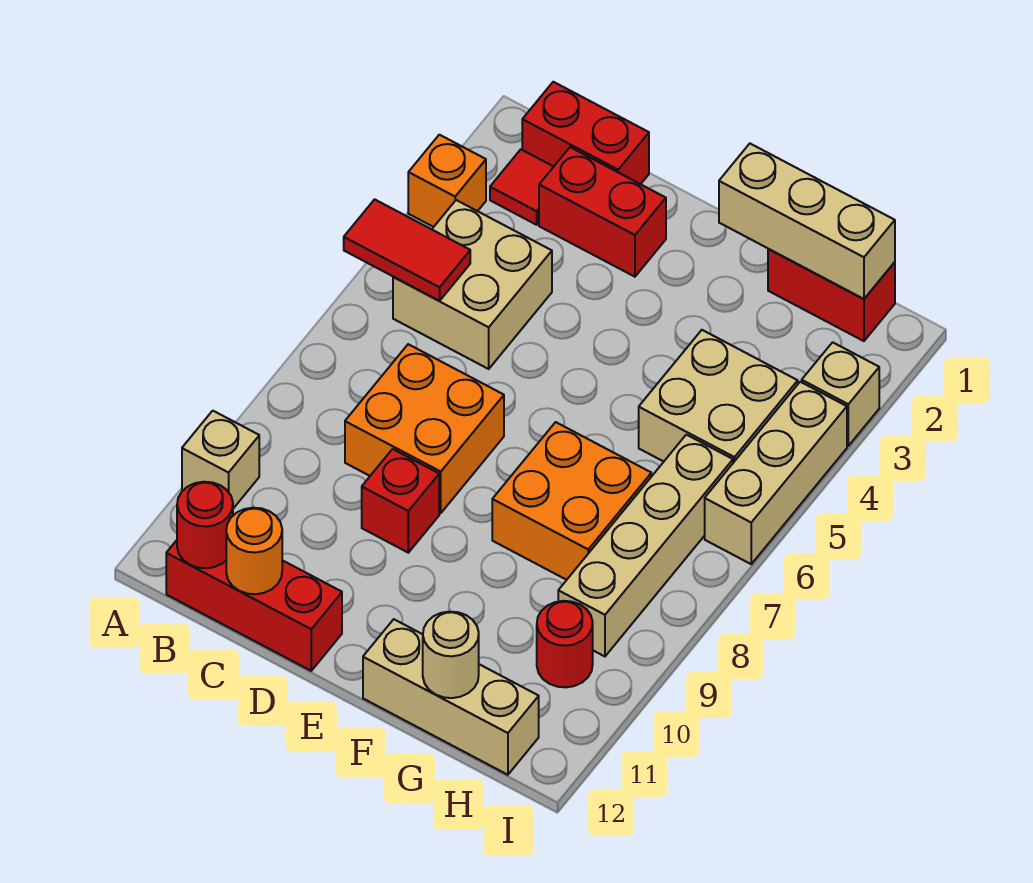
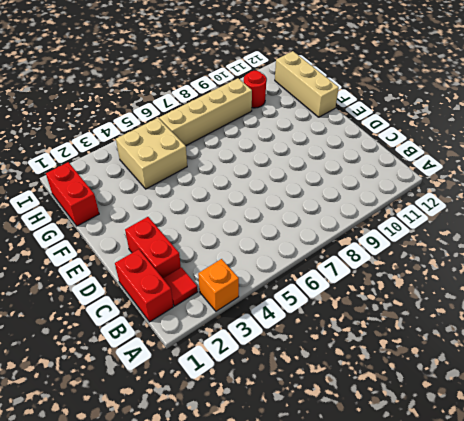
none -> tan 1x1 brick [182,411,259,509]
none -> tan 2x2 brick [393,200,552,369]
none -> red 1x3 brick [166,540,342,671]

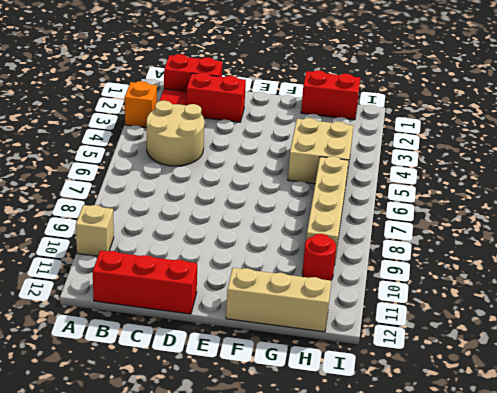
tan 2x2 round brick [147,101,204,166] -> tan 2x2 brick [393,200,552,369]
none -> orange 2x2 brick [345,344,504,513]
none -> red 1x1 brick [362,449,439,553]
none -> orange 2x2 brick [492,422,651,580]

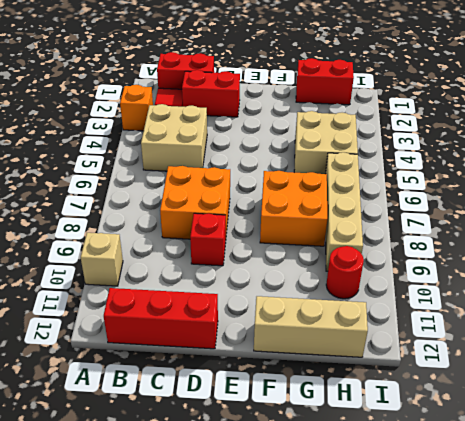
none -> tan 1x1 brick [802,342,879,446]
none -> tan 1x3 brick [705,382,847,564]
none -> red 1x2 tile [344,199,470,301]

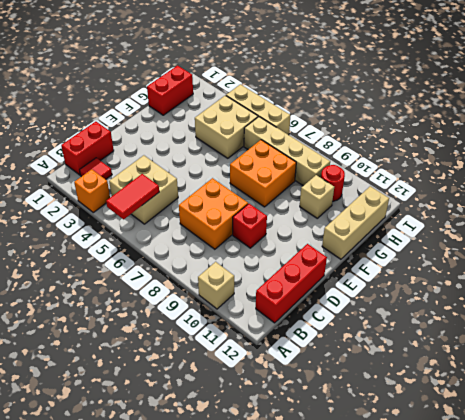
tan 1x1 brick [300,175,334,218] -> tan 1x1 brick moved to [802,342,879,446]
none -> red 1x2 brick [539,147,666,277]
none -> red 1x1 round brick [177,482,233,568]
none -> orange 1x1 round brick [226,508,282,594]

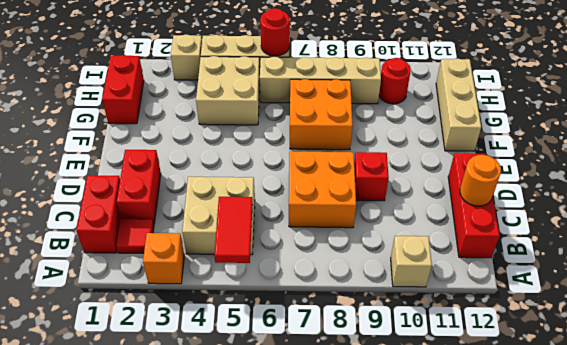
red 1x1 round brick [260,8,290,56] -> red 1x1 round brick moved to [177,482,233,568]
none -> tan 1x3 brick [719,144,895,299]
none -> tan 1x1 round brick [423,612,479,698]

